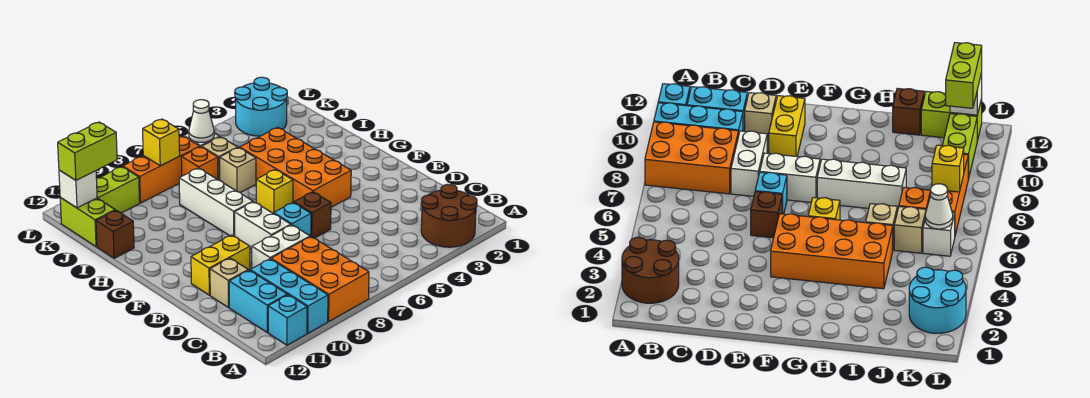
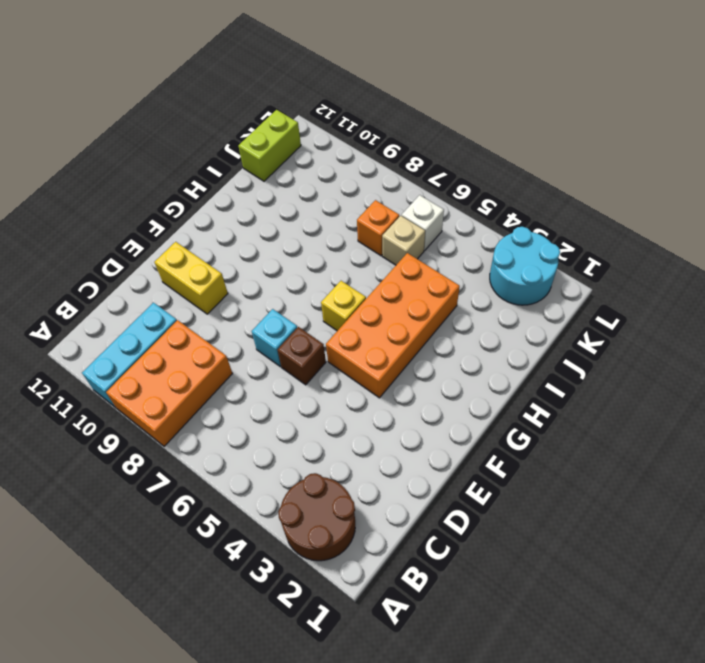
none -> cyan 1x1 brick [268,295,307,345]
none -> cyan 1x2 brick [229,270,287,332]
none -> white 1x2 brick [252,225,310,268]

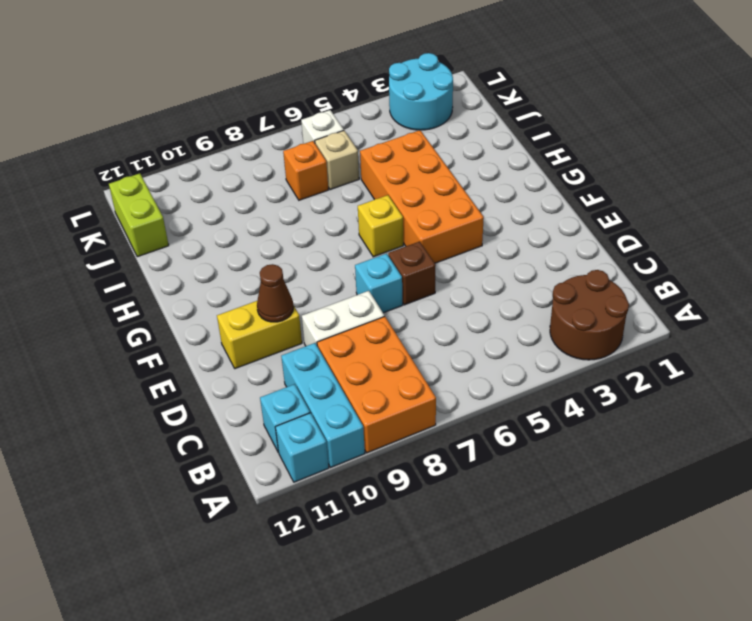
cyan 1x1 brick [260,384,310,452] -> cyan 1x2 brick [229,270,287,332]
brown 1x1 cone [257,264,293,322] -> none
none -> tan 1x1 brick [210,258,248,308]
none -> white 1x2 brick [234,202,291,249]
none -> white 1x3 brick [179,168,253,237]

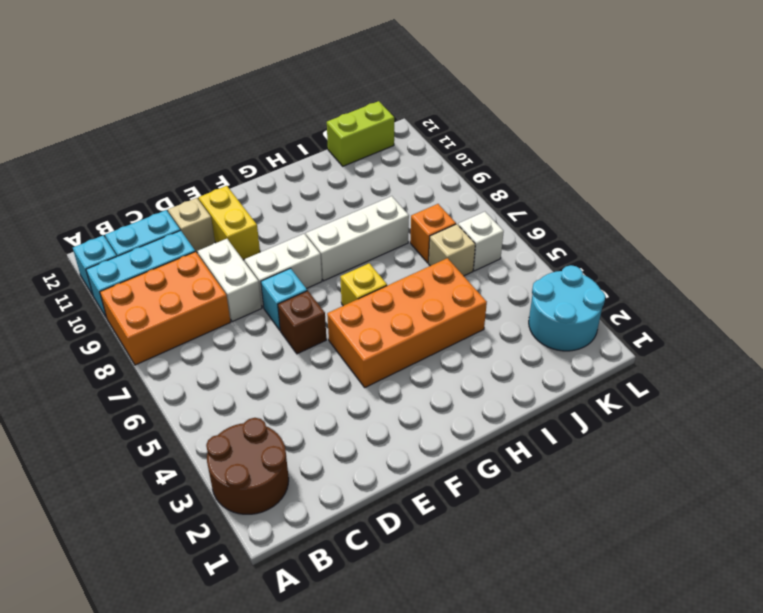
none -> tan 1x1 brick [220,148,256,193]
none -> brown 1x1 brick [96,210,134,258]
none -> orange 1x3 brick [123,136,200,203]

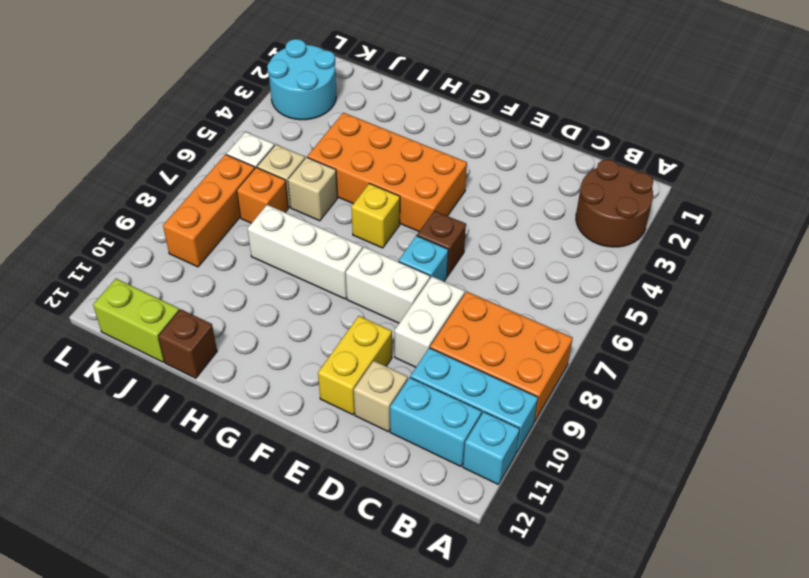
none -> lime 1x2 brick [96,167,140,213]
none -> white 1x1 cone [189,100,214,142]
none -> yellow 1x1 brick [143,119,180,166]

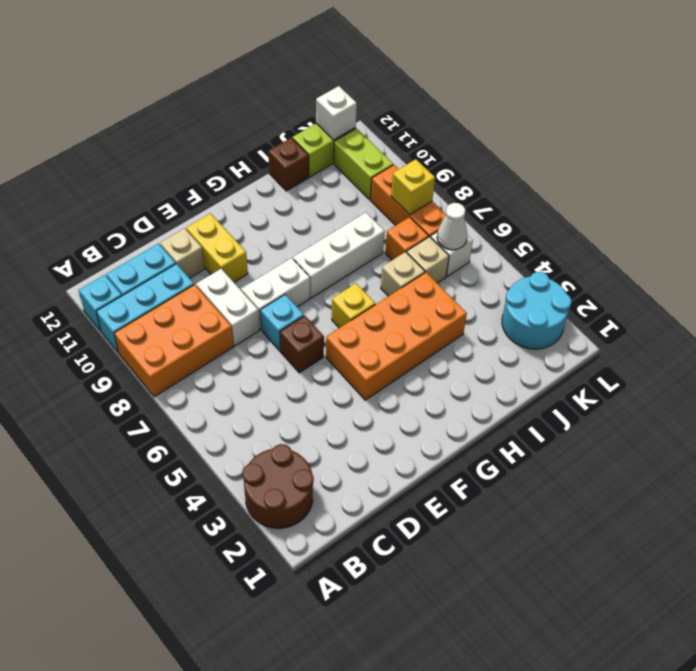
none -> lime 1x2 brick [58,122,117,180]

